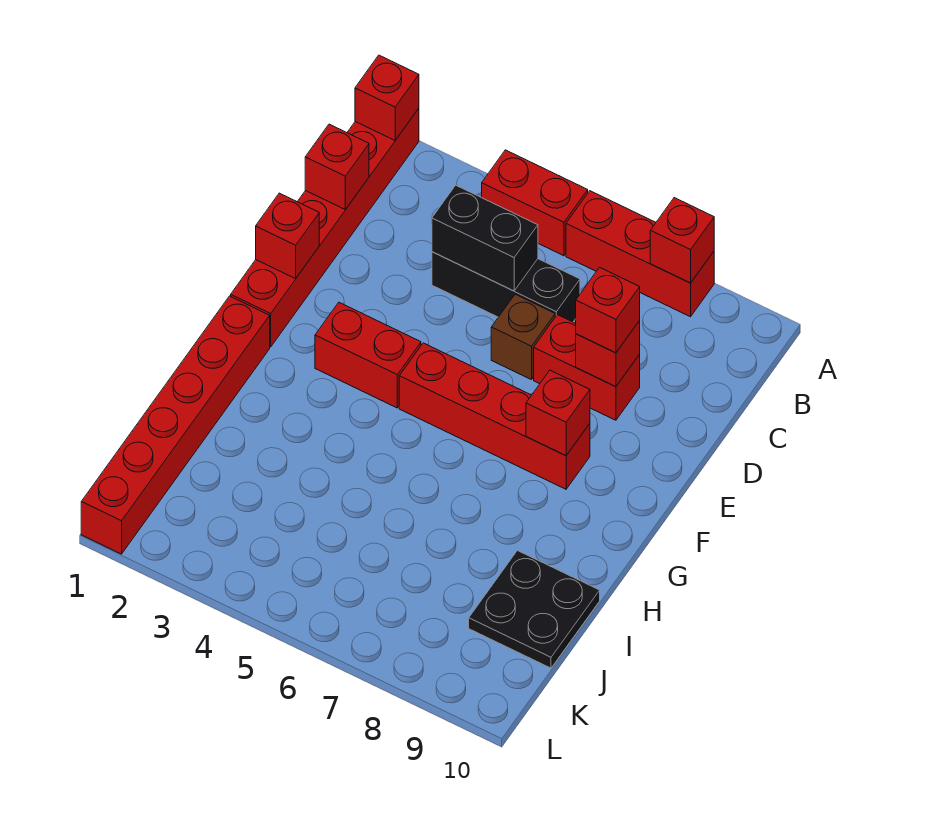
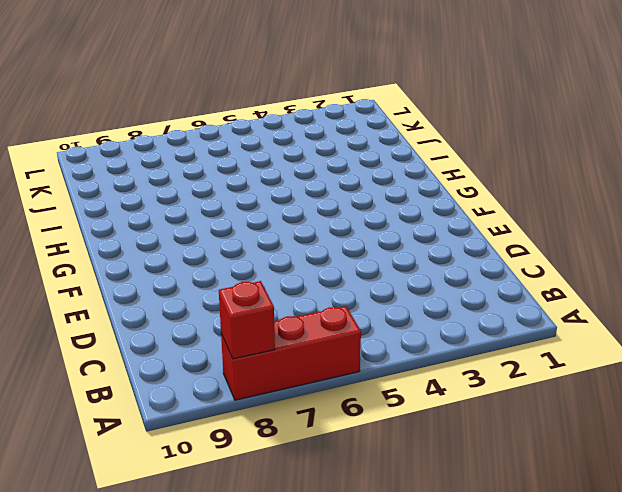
none -> red 1x6 brick [231,108,419,347]
none -> red 1x2 brick [482,150,588,256]
none -> black 1x3 brick [432,252,580,322]

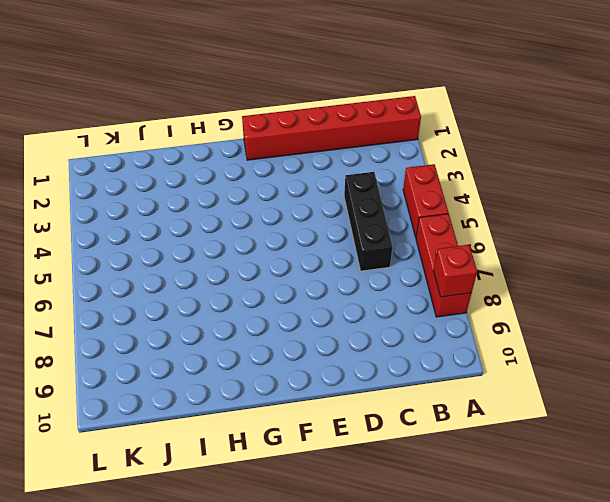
none -> brown 1x1 brick [491,294,555,380]
none -> red 1x2 brick [534,315,640,420]
none -> red 1x2 brick [315,303,421,408]

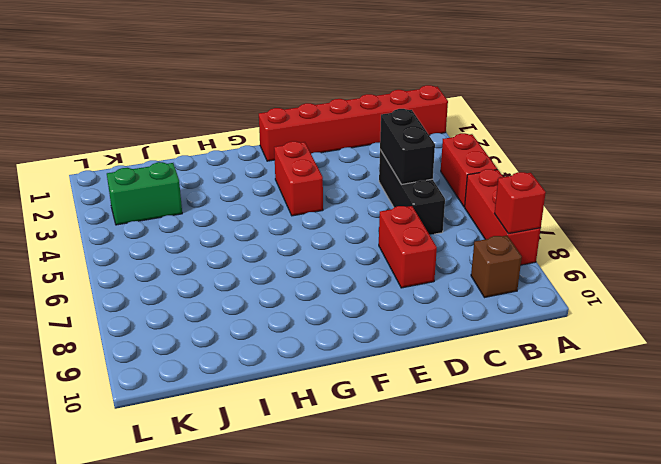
brown 1x1 brick [471,236,522,298] -> brown 1x1 brick moved to [491,294,555,380]
green 1x2 brick [107,162,182,225] -> none
none -> red 1x4 brick [399,343,590,489]
none -> red 1x6 brick [81,296,270,554]
none -> black 2x2 plate [469,551,600,668]

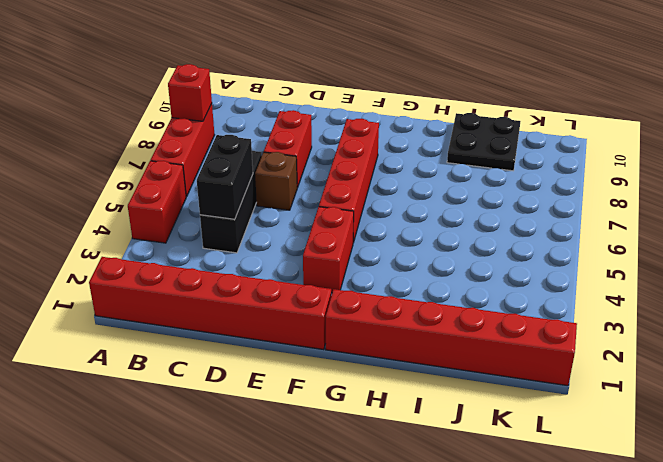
none -> red 1x1 brick [355,55,419,140]
none -> red 1x1 brick [305,124,369,210]
none -> red 1x1 brick [576,321,640,387]

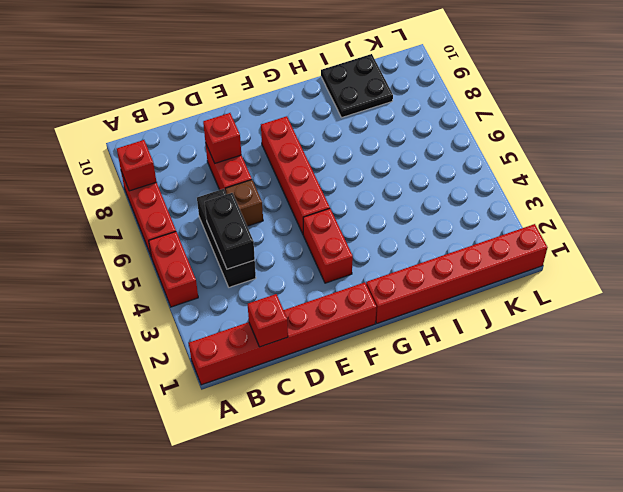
none -> red 1x1 brick [355,55,419,140]
none -> red 1x1 brick [256,193,319,279]
none -> red 1x1 brick [526,370,590,456]

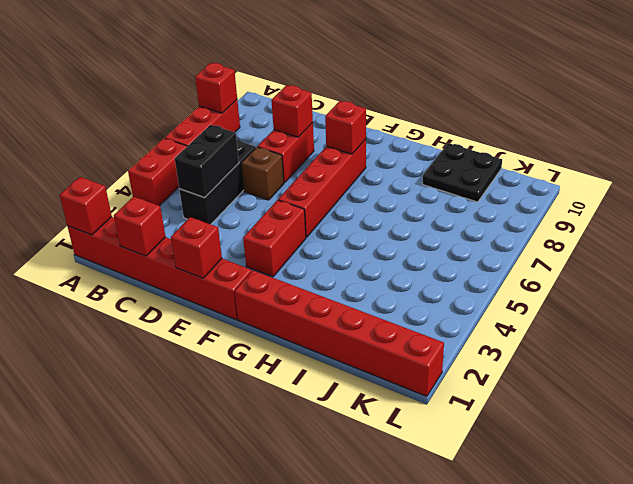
none -> red 1x1 brick [576,267,640,353]

